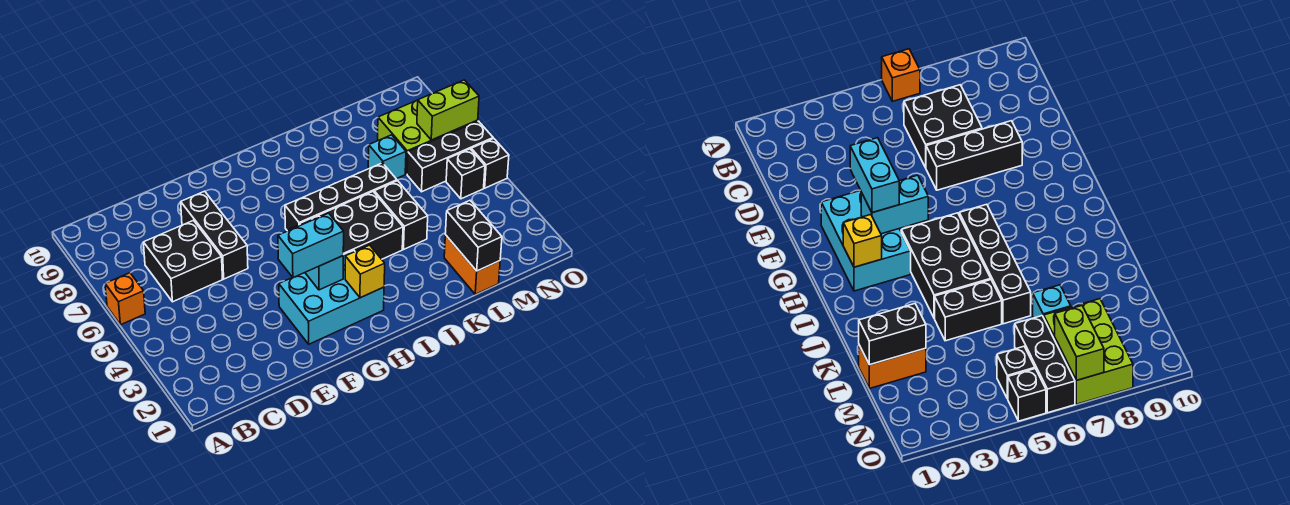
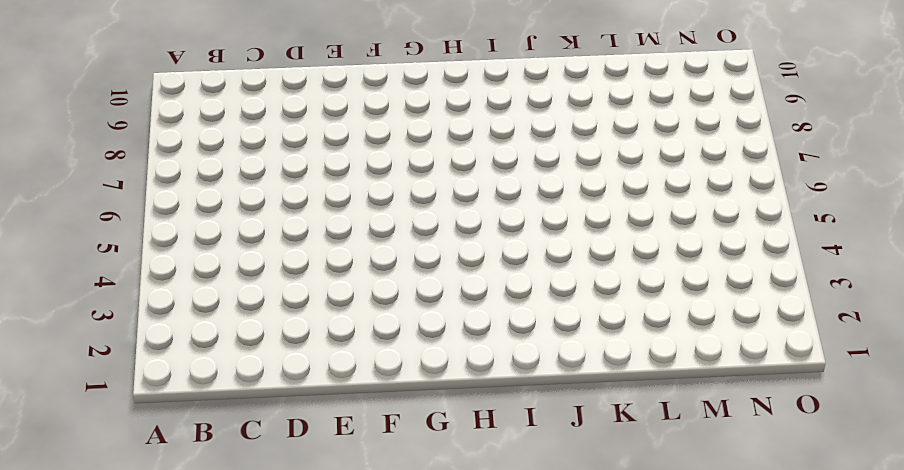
none -> orange 1x1 brick [105,273,145,325]
none -> black 2x2 brick [143,220,223,302]
none -> black 1x3 brick [181,191,248,279]

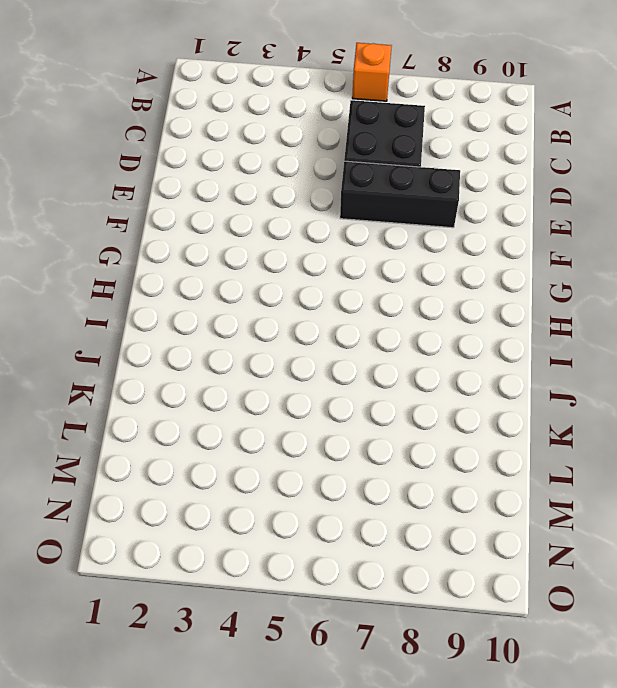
none -> cyan 2x3 brick [279,250,384,344]
none -> black 2x3 brick [300,192,403,259]
none -> black 1x4 brick [285,163,397,231]

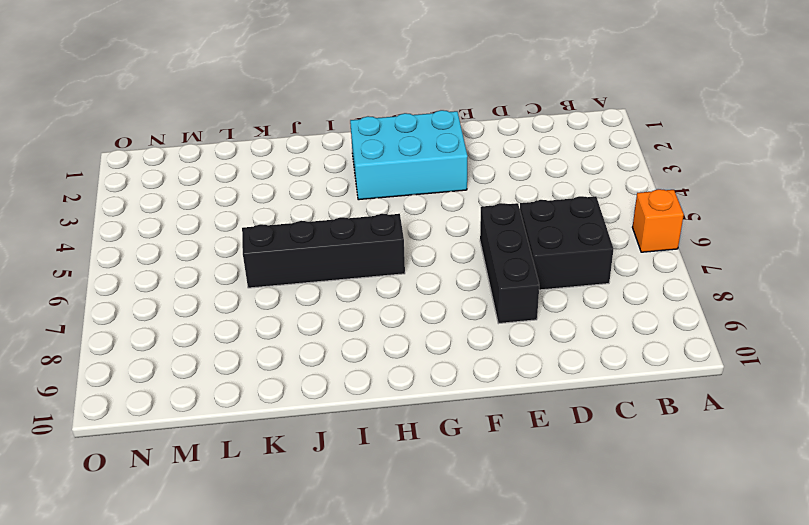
none -> black 2x3 brick [300,192,403,259]
none -> black 1x2 brick [374,181,428,249]
none -> orange 1x2 brick [444,235,500,294]

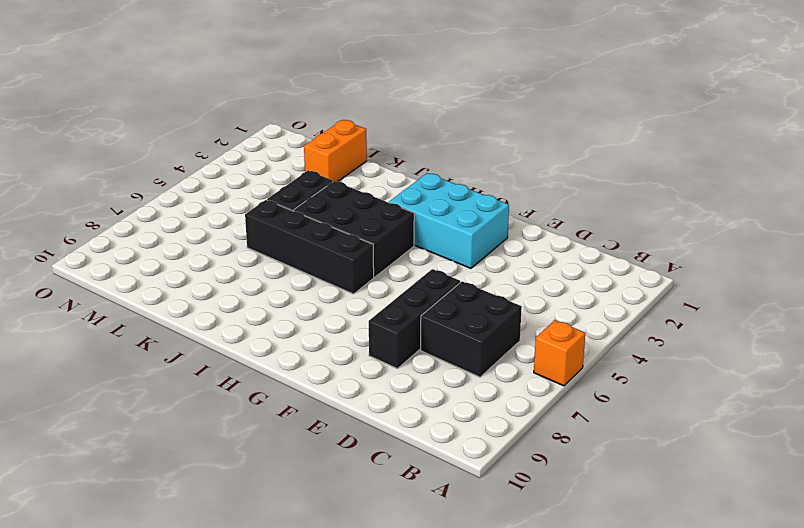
none -> cyan 1x1 brick [368,135,406,179]
none -> black 1x3 brick [407,121,493,192]
none -> lime 2x3 brick [378,100,478,174]

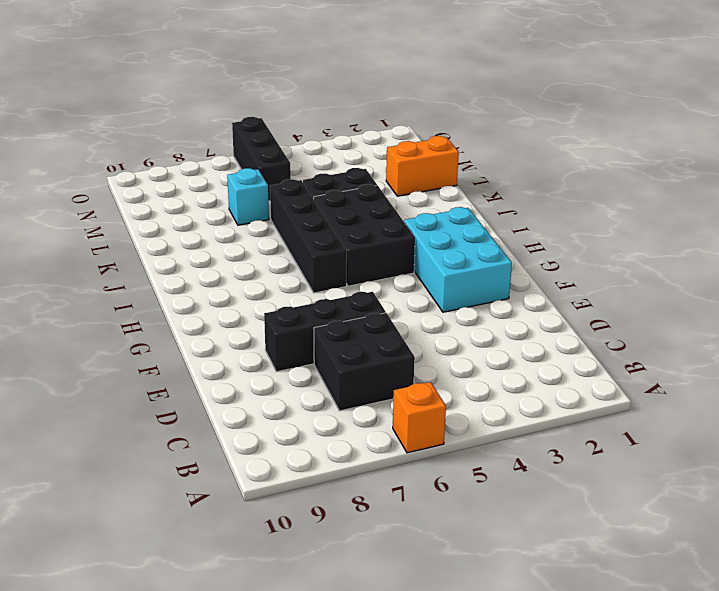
none -> lime 2x3 brick [378,100,478,174]
none -> black 1x1 brick [446,149,485,199]
none -> black 1x1 brick [471,139,509,188]

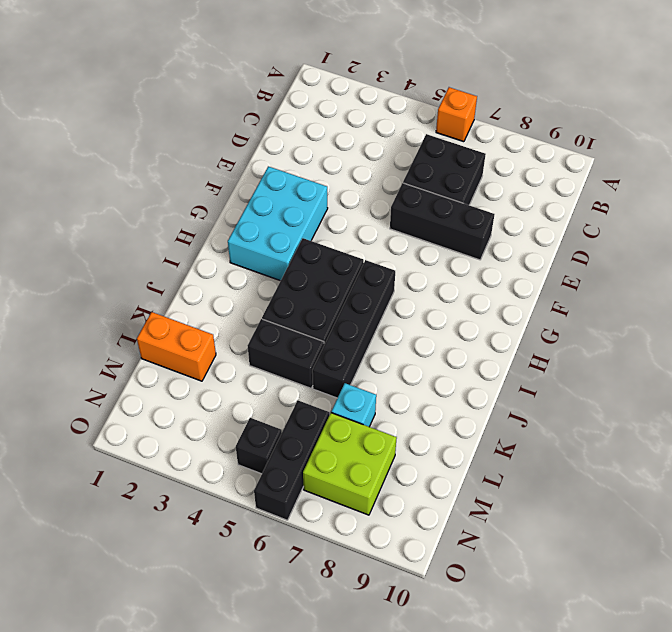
lime 2x2 brick [303,413,397,515] -> lime 2x3 brick [378,100,478,174]
none -> black 1x1 brick [471,139,509,188]
none -> cyan 1x2 brick [289,219,343,290]
none -> yellow 1x1 brick [345,245,385,298]

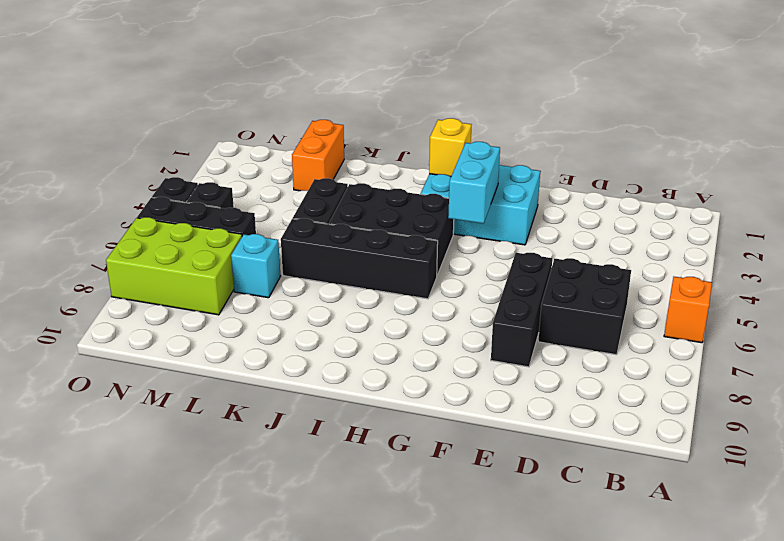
none -> black 1x2 brick [445,201,502,271]
none -> lime 1x2 brick [417,80,479,140]
none -> cyan 1x2 brick [278,213,344,278]

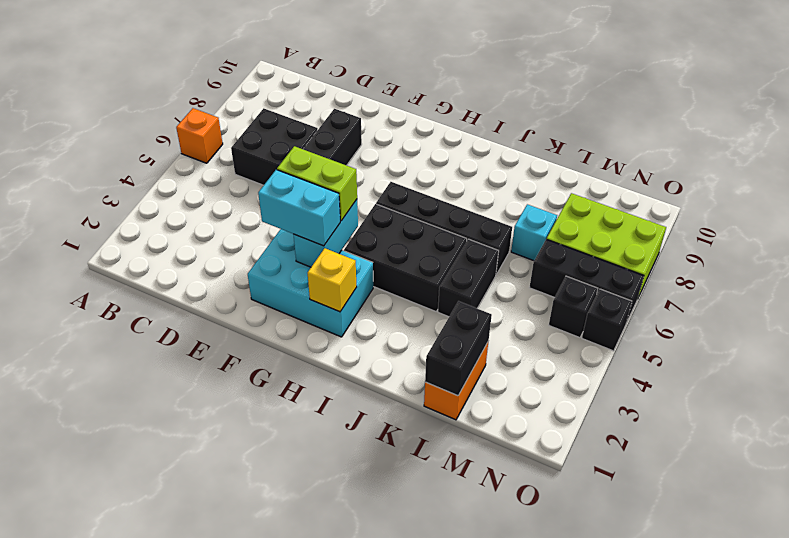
lime 1x2 brick [277,146,357,221] -> lime 1x2 brick moved to [417,80,479,140]

